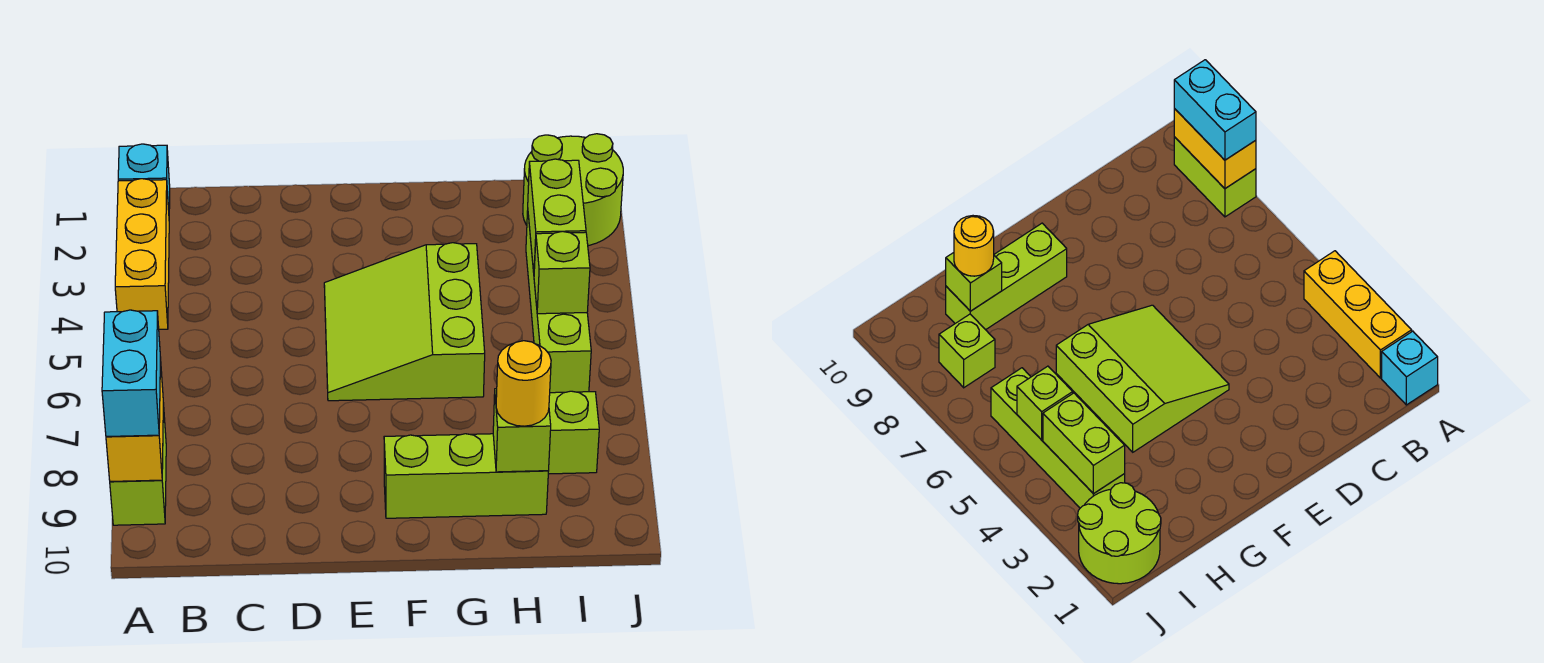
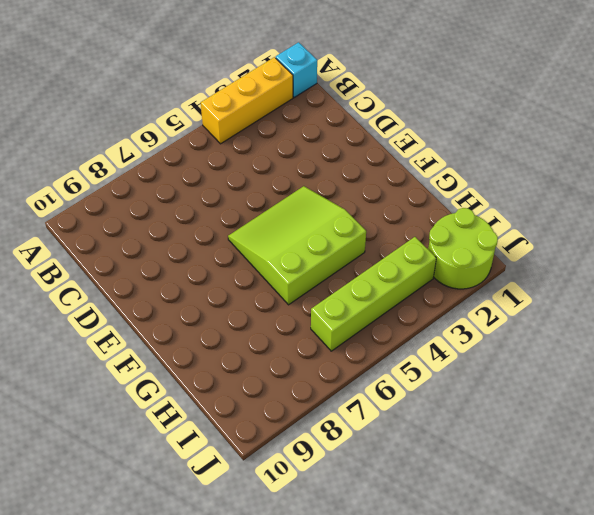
none -> lime 1x2 brick [110,403,166,525]
none -> lime 1x3 brick [384,434,548,518]
none -> lime 1x1 brick [548,391,599,474]

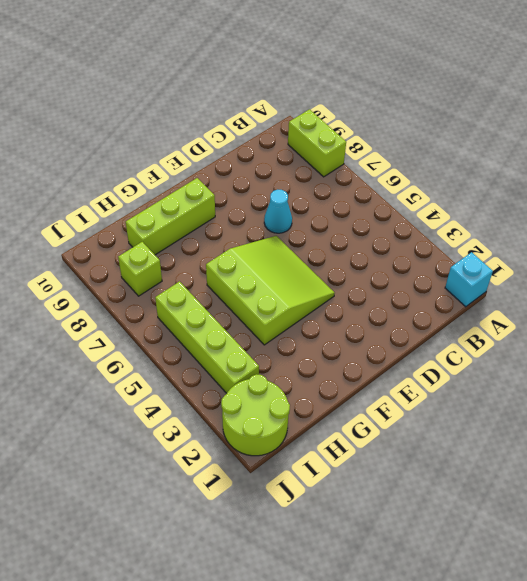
cyan 1x1 cone [264,190,292,233] -> none
none -> yellow 1x3 brick [115,179,169,329]
none -> yellow 1x2 brick [106,358,163,481]
none -> lime 1x1 brick [493,389,551,472]

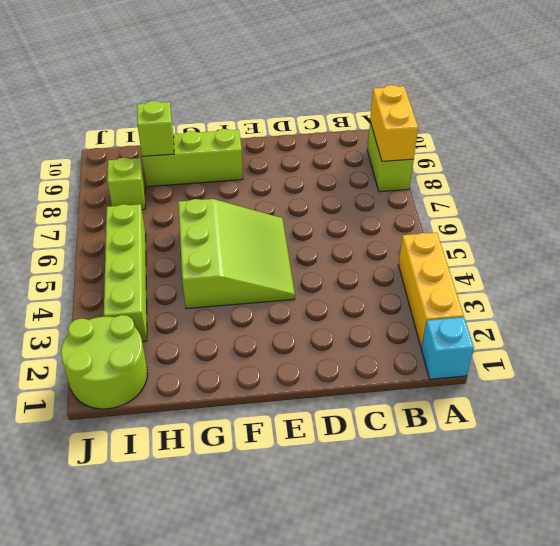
none -> lime 1x2 brick [528,159,586,272]
none -> lime 1x1 brick [534,231,590,314]
none -> cyan 1x2 brick [102,310,160,437]

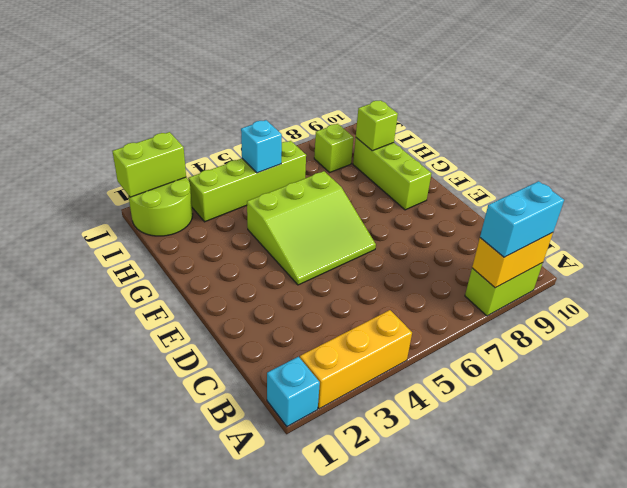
cyan 1x1 brick [241,120,282,173] -> lime 1x1 brick [534,231,590,314]
lime 1x2 brick [112,132,186,197] -> lime 1x2 brick moved to [528,159,586,272]
none -> yellow 1x1 round brick [496,341,551,426]

